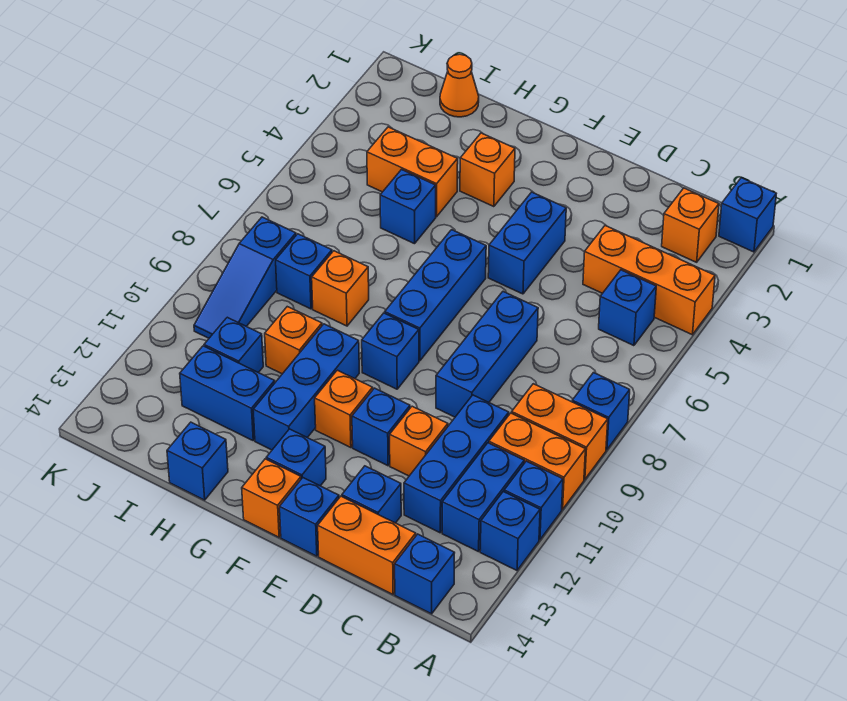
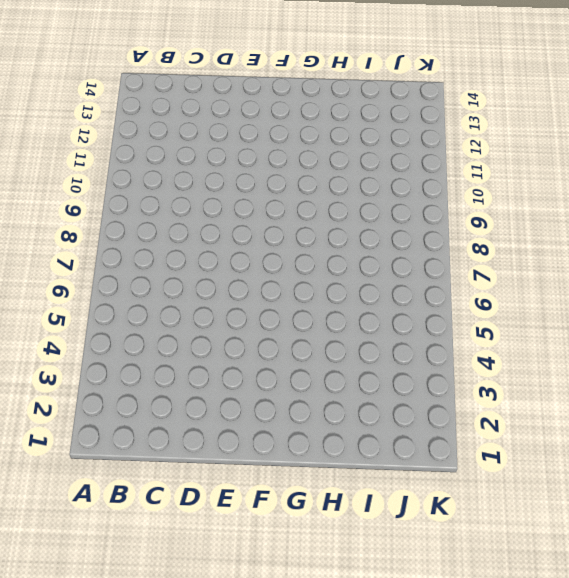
none -> blue 1x1 brick [719,178,776,252]
none -> orange 1x3 brick [583,226,715,335]
none -> blue 1x1 brick [572,373,630,450]
none -> orange 1x2 brick [512,384,608,479]

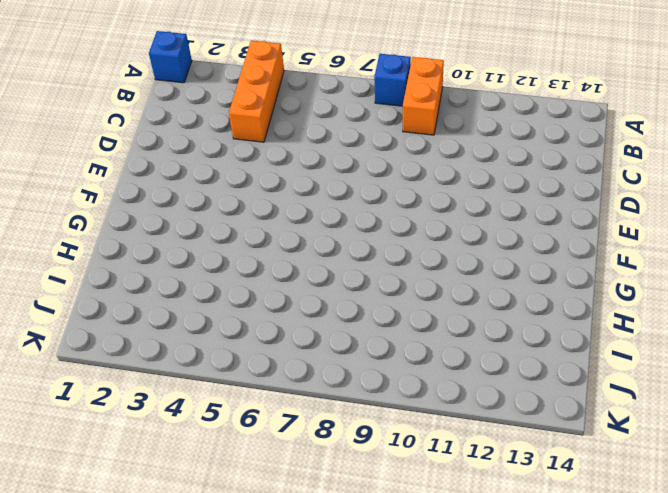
none -> orange 1x2 brick [489,413,586,509]
none -> blue 1x1 brick [504,461,563,540]
none -> blue 1x1 brick [480,492,540,570]
none -> orange 1x1 brick [662,188,719,262]

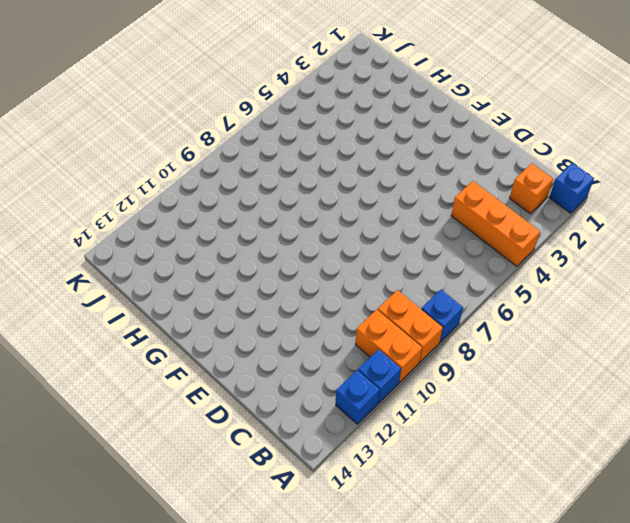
none -> blue 1x1 brick [599,270,656,346]
none -> blue 1x2 brick [442,443,524,552]
none -> blue 1x1 brick [395,534,454,614]
none -> blue 1x3 brick [404,395,509,533]

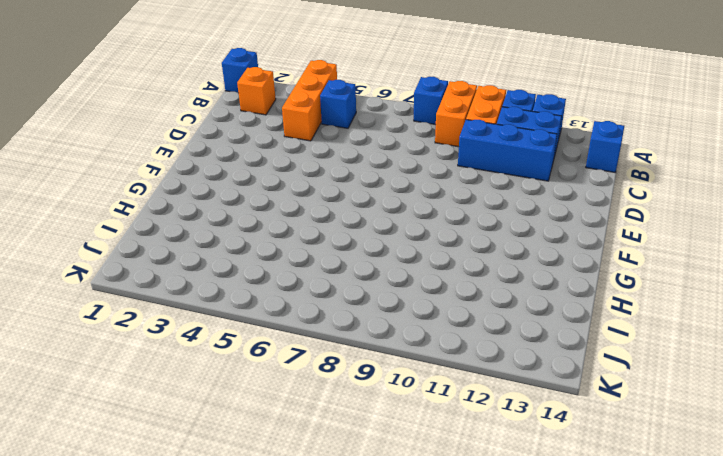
none -> orange 1x2 brick [318,496,416,594]
none -> blue 1x3 brick [436,292,538,417]
none -> orange 1x1 brick [390,406,448,476]
none -> blue 1x1 brick [342,466,401,523]

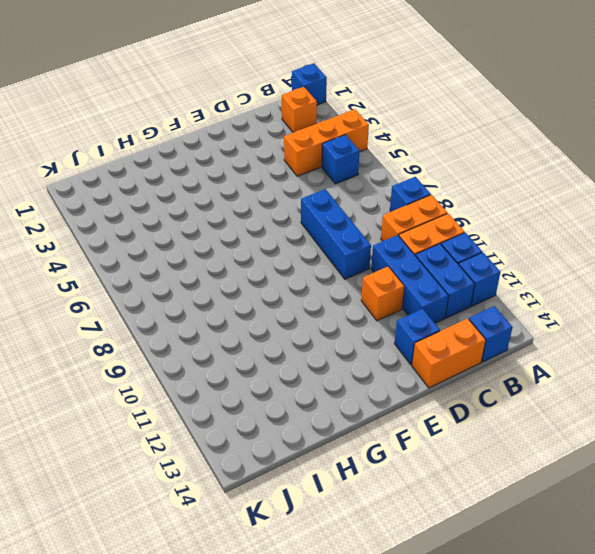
none -> blue 1x2 brick [488,192,566,294]
none -> blue 1x1 brick [352,388,410,466]
none -> blue 1x1 brick [280,478,339,556]
none -> blue 1x3 brick [385,230,486,361]

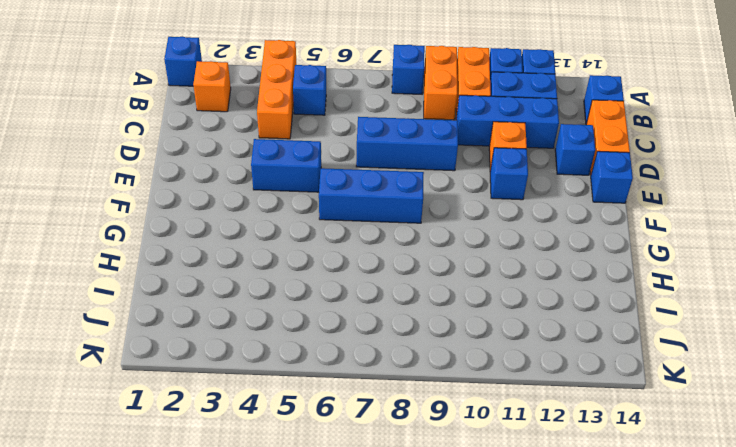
none -> blue 1x1 brick [362,313,419,389]
none -> orange 1x1 brick [315,370,373,448]
none -> blue 1x1 brick [266,429,326,486]
none -> orange 1x1 brick [242,459,301,537]

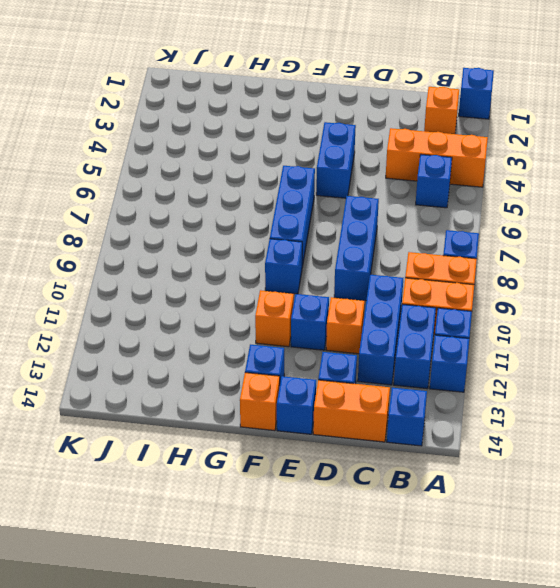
none -> orange 1x1 brick [460,133,515,207]
none -> blue 1x3 brick [253,324,359,450]
none -> orange 1x2 brick [367,127,458,217]
none -> blue 1x1 brick [380,170,436,244]

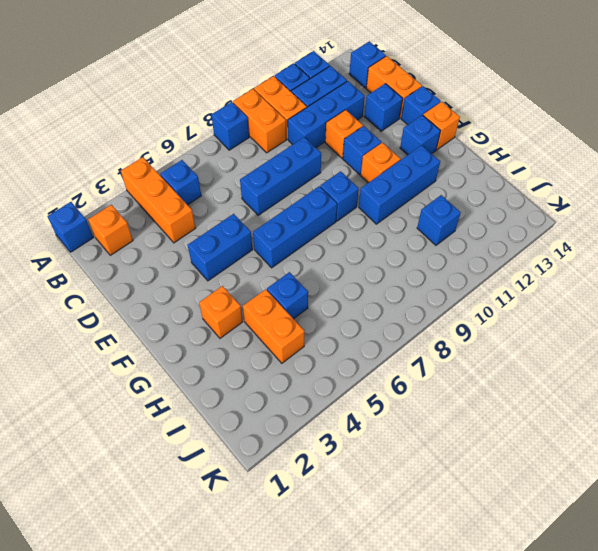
none -> orange 1x1 brick [312,251,369,326]
none -> orange 1x1 brick [265,307,322,374]
none -> blue 1x2 brick [180,346,275,440]
none -> blue 1x1 brick [167,422,228,500]

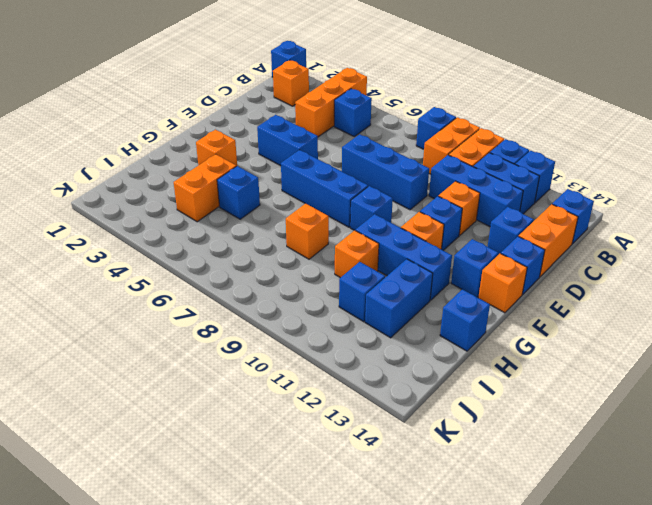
none -> orange 1x1 cone [440,54,479,117]
none -> blue 1x1 brick [276,234,332,309]
none -> blue 1x3 slope [194,217,296,338]

